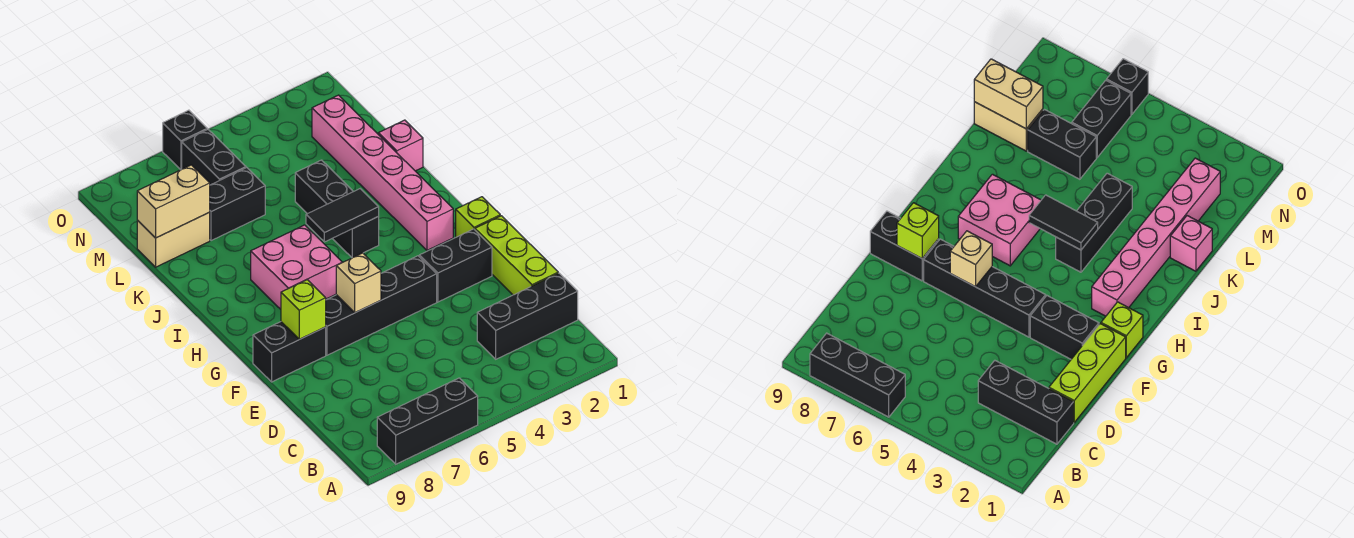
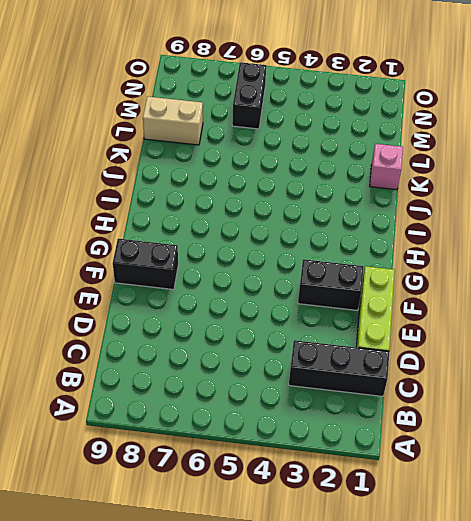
none -> black 1x3 brick [377,378,478,464]
none -> black 1x4 brick [326,256,437,355]
none -> lime 1x1 brick [456,197,500,237]

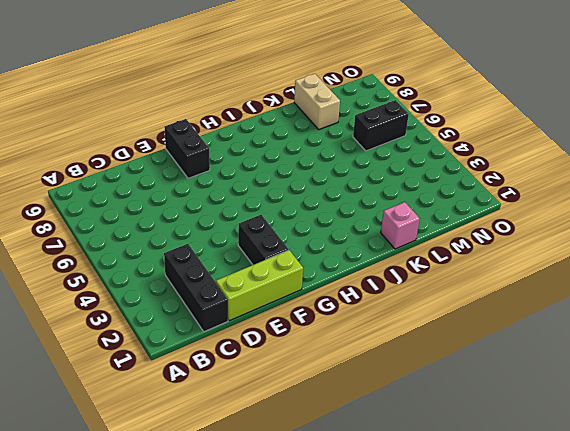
none -> black 1x3 brick [377,378,478,464]
none -> black 1x4 brick [326,256,437,355]
none -> lime 1x1 brick [456,197,500,237]

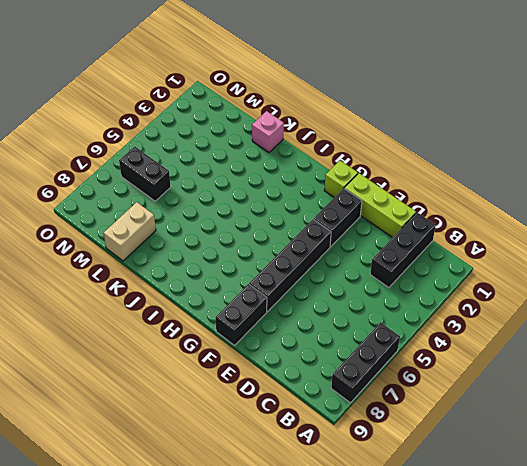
none -> pink 1x6 brick [312,95,453,250]
none -> pink 2x2 brick [251,225,342,309]
none -> black 1x3 brick [295,160,379,258]

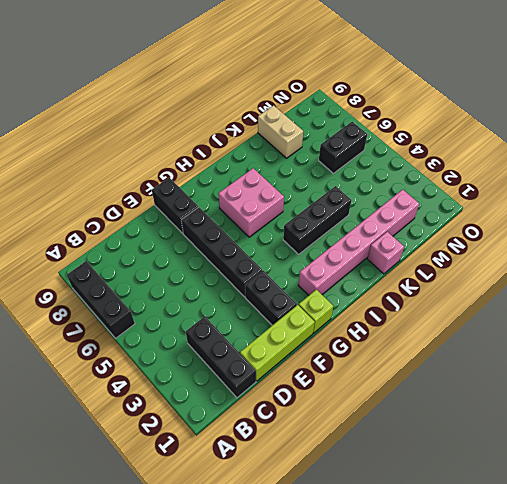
none -> black 1x2 brick [210,168,265,241]
none -> black 1x1 brick [163,110,207,170]
none -> tan 1x1 brick [336,253,381,313]

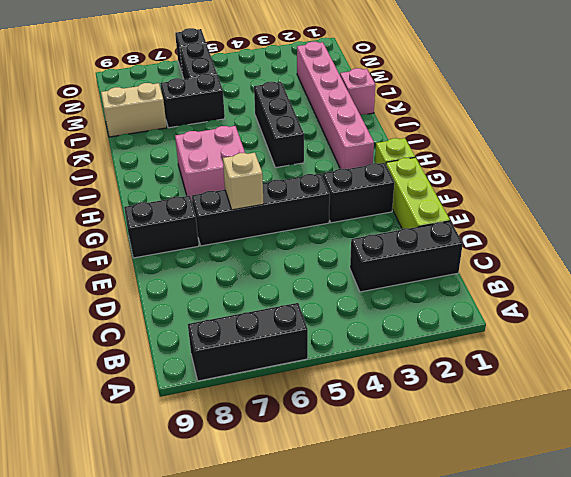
none -> lime 1x1 brick [281,280,326,339]
none -> black 1x2 tile [306,189,379,242]
none -> tan 1x2 brick [137,165,210,238]

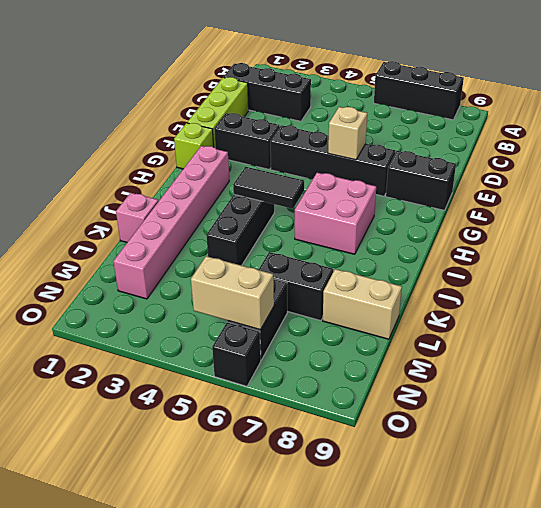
tan 1x2 brick [191,256,274,330] -> tan 1x2 brick moved to [137,165,210,238]
none -> lime 1x1 brick [281,280,326,339]

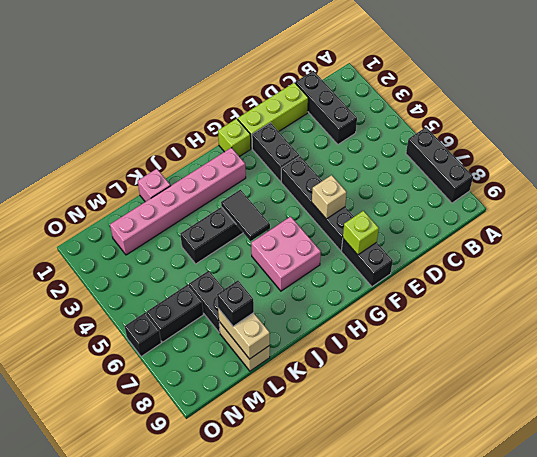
black 1x1 brick [217,281,254,326] -> none

